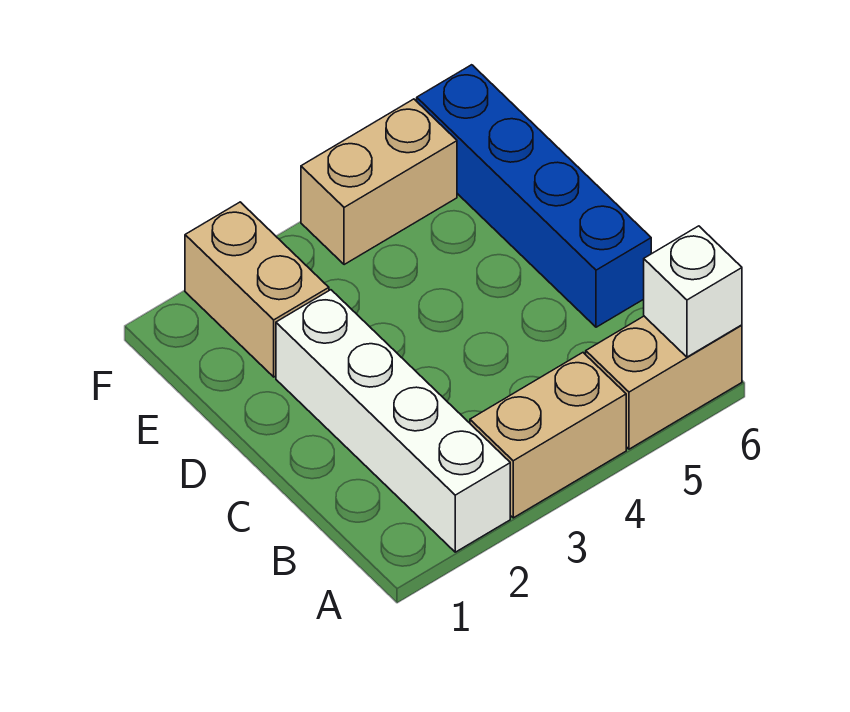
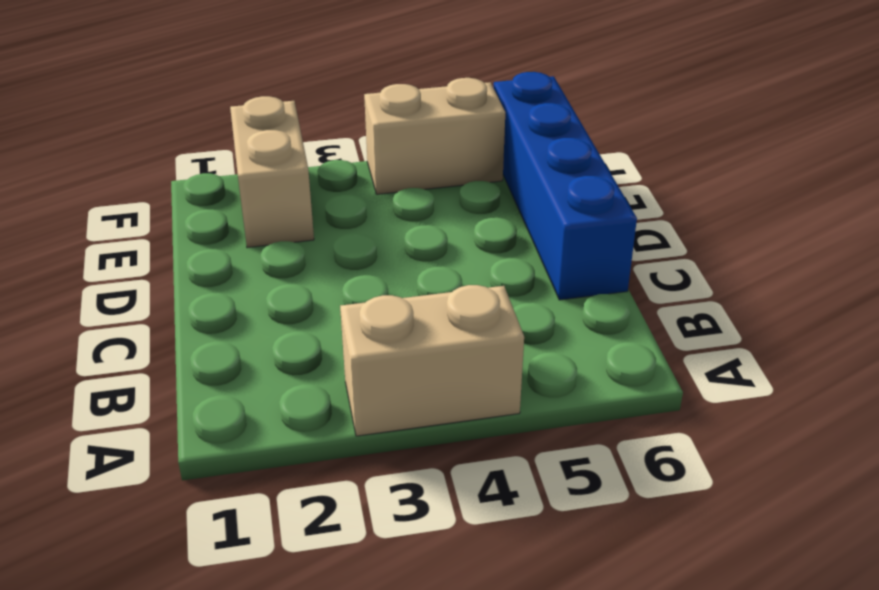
none -> white 1x4 brick [276,290,510,552]
none -> tan 1x2 brick [586,316,742,449]

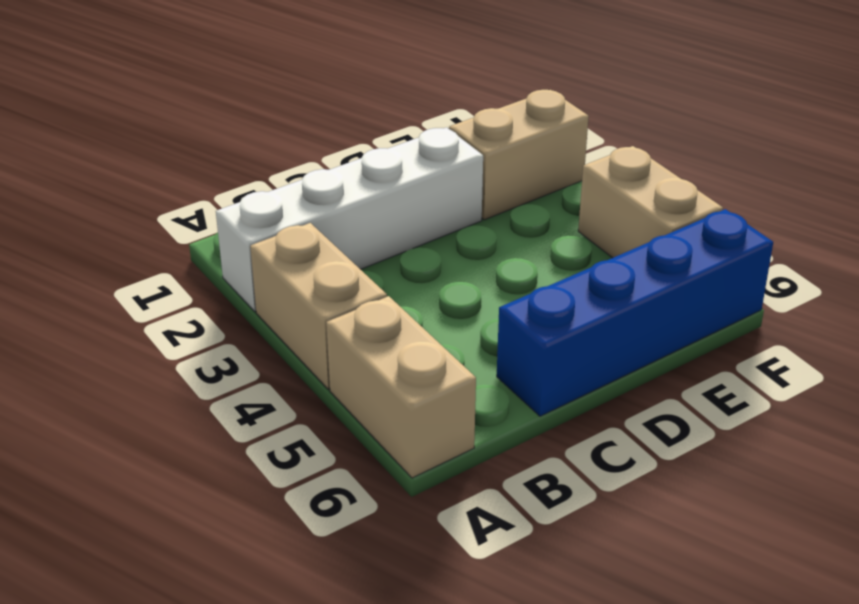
none -> white 1x1 brick [644,226,742,357]

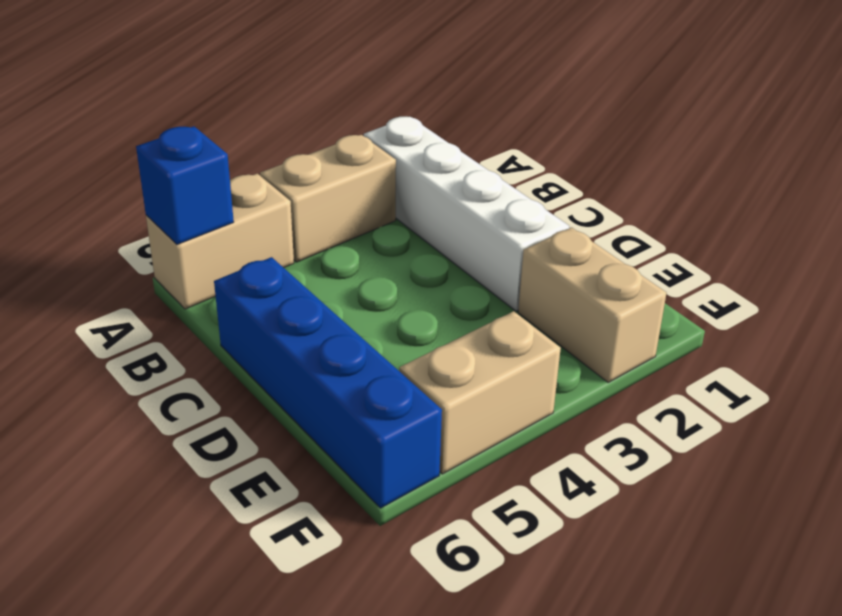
blue 1x1 brick [136,126,234,244] -> white 1x1 brick [644,226,742,357]

